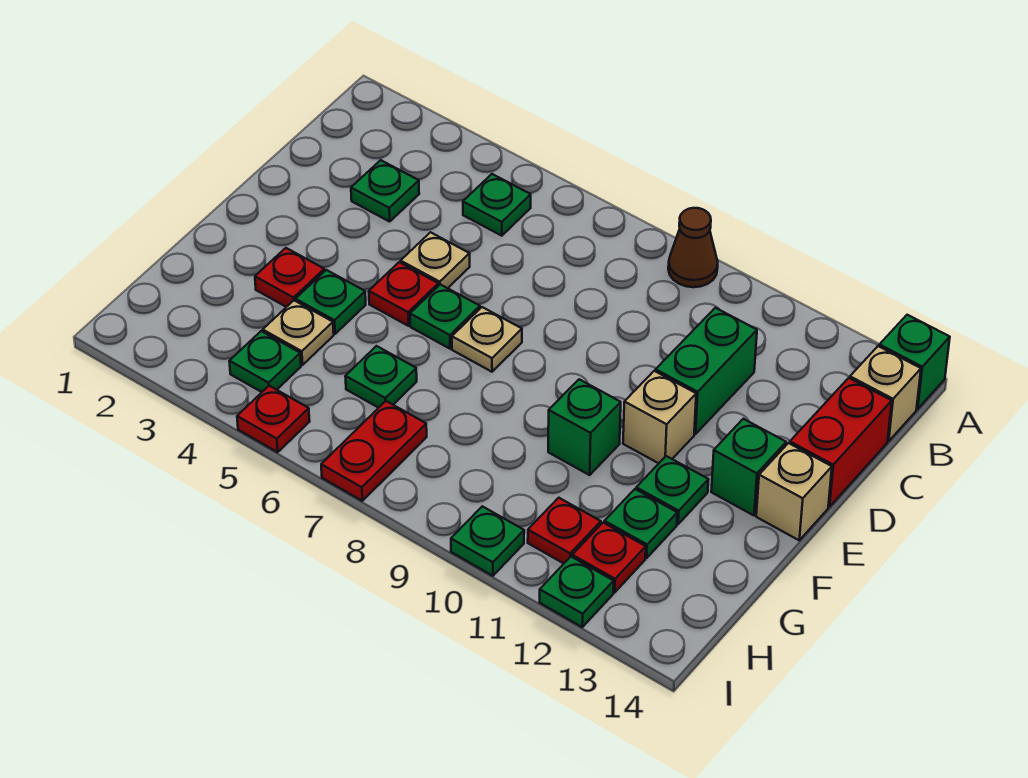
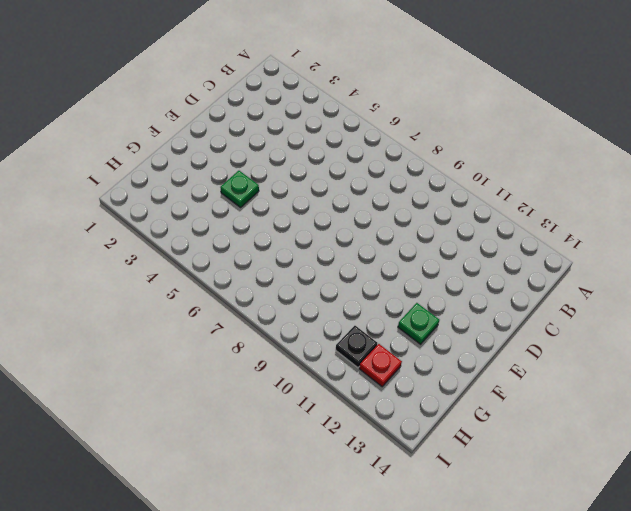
black 1x1 plate [336,326,377,368] -> red 1x1 plate [528,498,601,563]
none -> brown 1x1 cone [668,208,718,287]
none -> green 1x1 brick [879,315,950,409]
none -> green 1x1 plate [463,174,531,236]

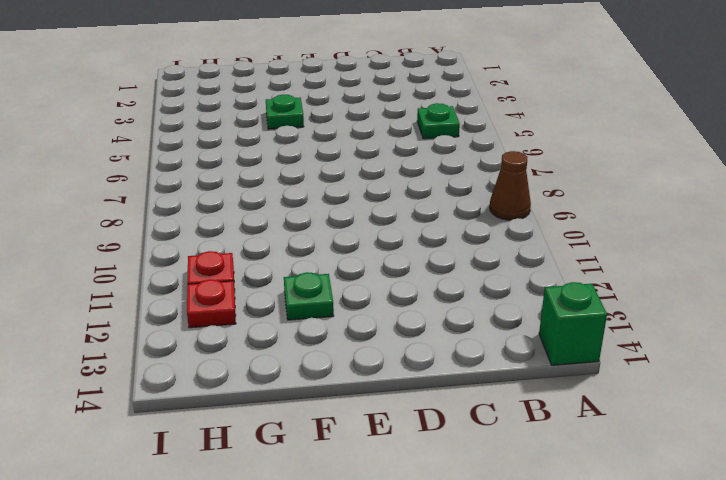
none -> tan 1x1 brick [850,346,921,441]
none -> green 1x1 plate [351,160,419,222]
none -> green 1x2 brick [656,308,757,434]

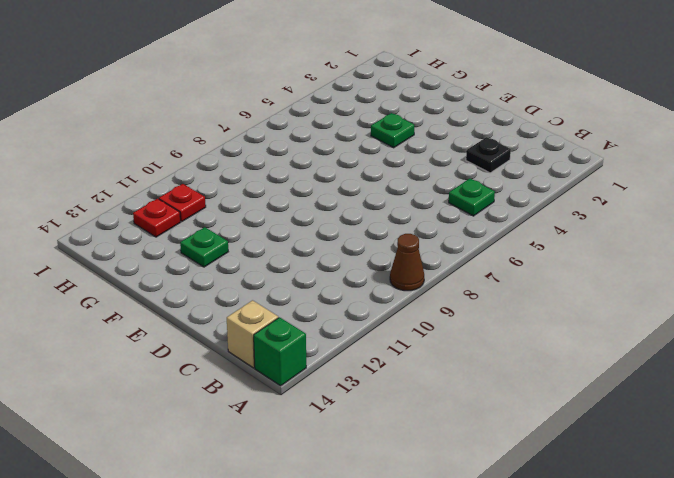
black 1x1 plate [466,137,511,173] -> green 1x1 plate [351,160,419,222]
none -> green 1x2 brick [656,308,757,434]
none -> red 1x2 brick [790,378,892,507]
none -> tan 1x1 plate [401,232,470,288]

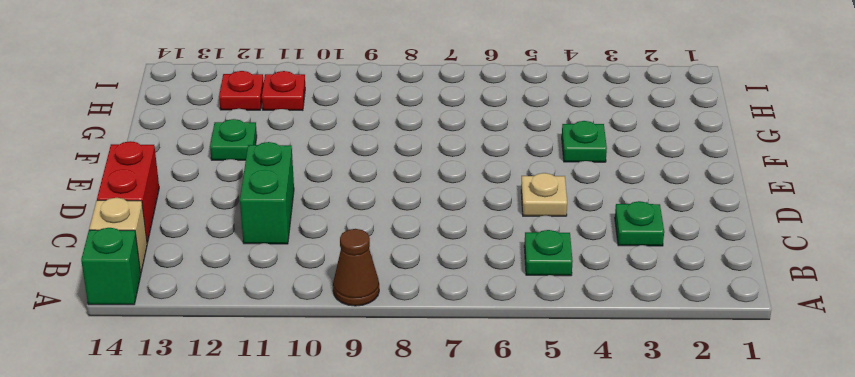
none -> red 1x1 plate [369,262,438,326]
none -> green 1x1 plate [410,284,480,349]
none -> tan 1x1 plate [452,307,522,372]

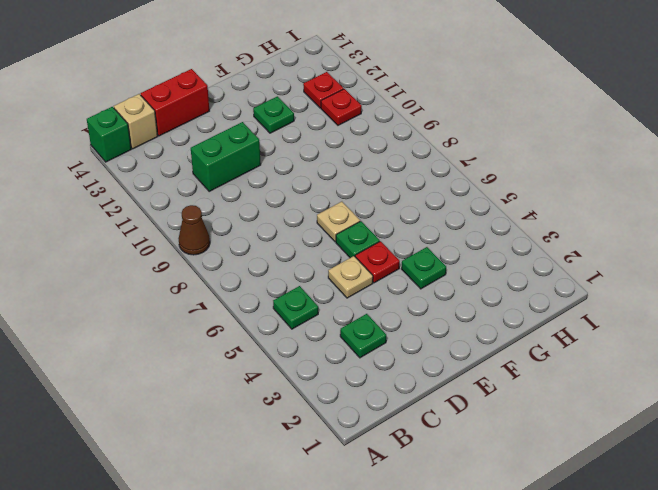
none -> tan 1x1 brick [623,371,696,463]
none -> green 1x1 brick [711,419,786,515]
none -> tan 1x1 brick [756,443,832,540]

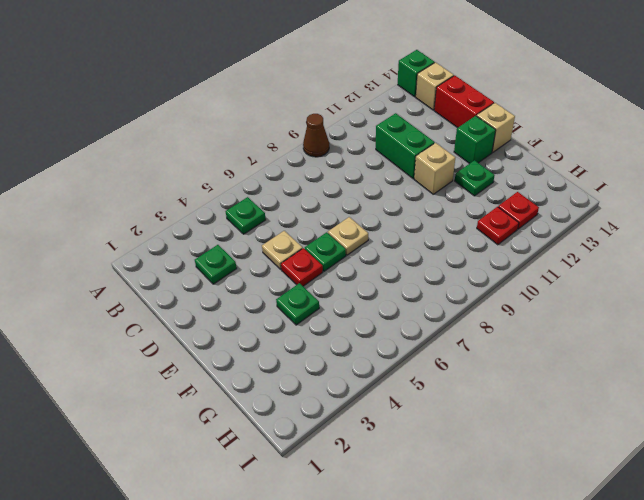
none -> red 1x1 plate [255,248,324,307]
none -> green 1x1 brick [548,379,621,475]
none -> tan 1x1 plate [263,300,334,365]

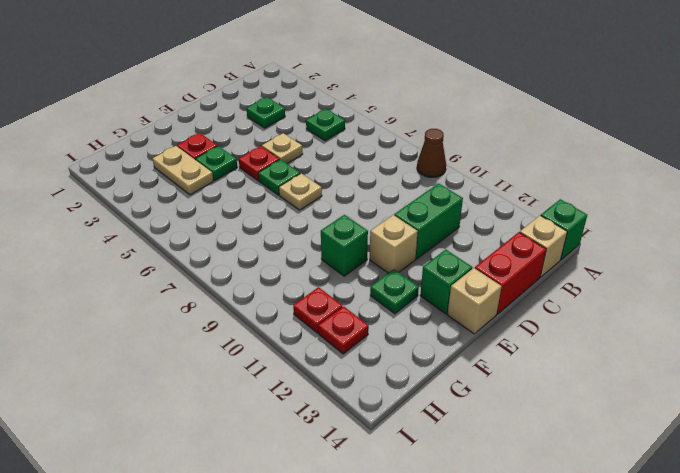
tan 1x2 plate [153,146,213,195] -> tan 1x1 plate [263,300,334,365]
none -> green 1x1 plate [345,346,417,408]
none -> green 1x1 plate [605,489,677,558]
none -> green 1x1 plate [229,331,301,392]

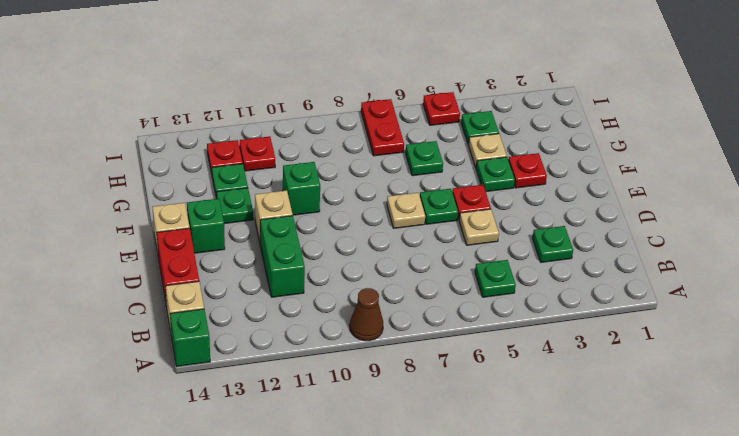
none -> green 1x1 plate [451,506,524,576]
none -> green 1x1 plate [540,557,614,627]

